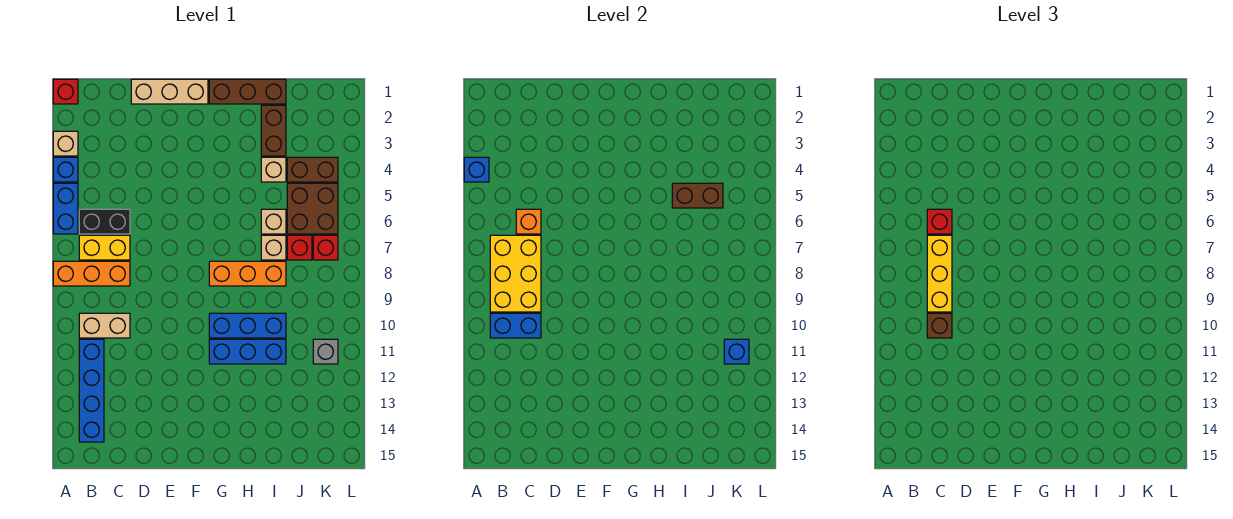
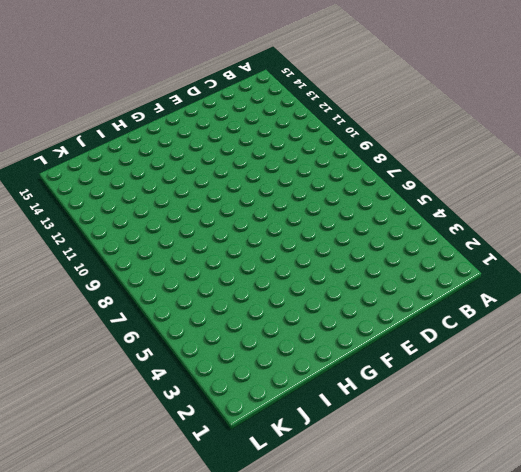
none -> red 1x1 brick [53,79,78,104]
none -> tan 1x1 brick [53,131,78,156]
none -> blue 1x1 brick [53,157,78,182]
none -> blue 1x2 brick [53,183,78,234]

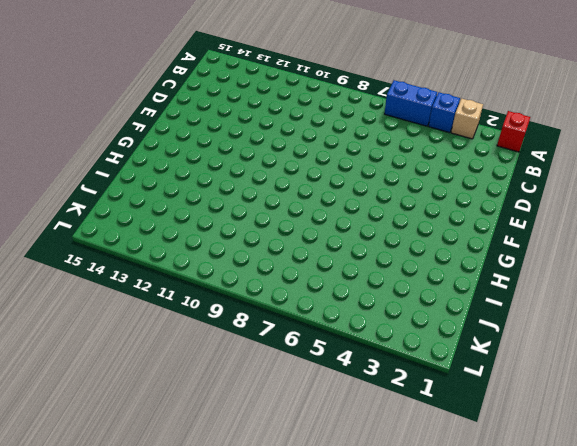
none -> orange 1x3 brick [53,261,130,286]
none -> black 1x2 brick [79,209,130,234]
none -> yellow 1x2 brick [79,235,130,260]
none -> tan 1x2 brick [79,313,130,338]

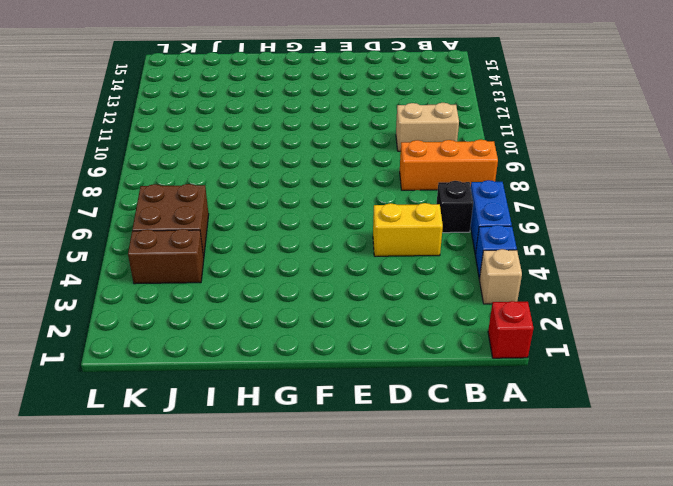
black 1x1 brick [437,181,473,233] -> black 1x2 brick [79,209,130,234]
yellow 1x2 brick [373,203,443,256] -> yellow 1x2 brick moved to [79,235,130,260]
none -> blue 1x4 brick [79,339,104,442]
none -> tan 1x3 brick [131,79,208,104]
none -> brown 1x3 brick [209,79,286,104]
none -> orange 1x3 brick [209,261,286,286]

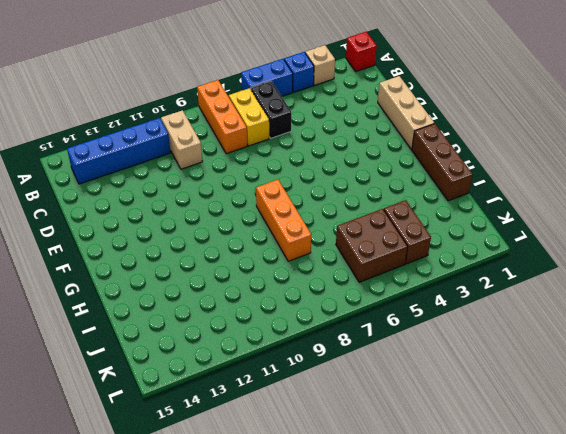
none -> blue 1x3 brick [209,313,286,338]
none -> blue 1x3 brick [209,339,286,364]
none -> brown 1x2 brick [261,105,286,156]
none -> tan 1x1 brick [261,157,286,182]

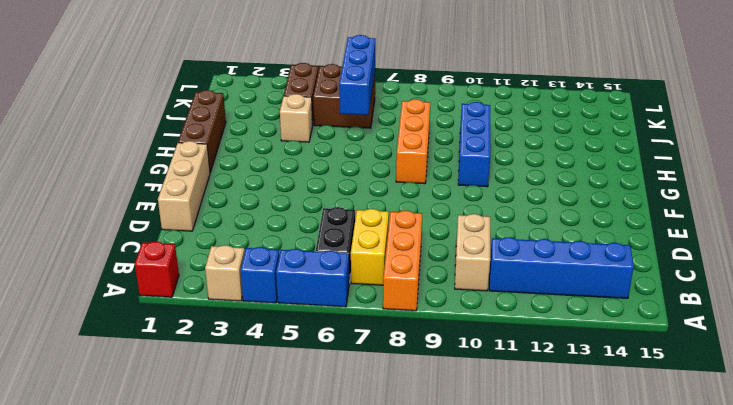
blue 1x3 brick [339,35,375,115] -> blue 1x3 brick moved to [209,339,286,364]
none -> brown 1x2 brick [261,105,286,156]
none -> tan 1x1 brick [261,209,286,234]
none -> tan 1x1 brick [261,235,286,260]
none -> red 1x1 brick [287,235,312,260]

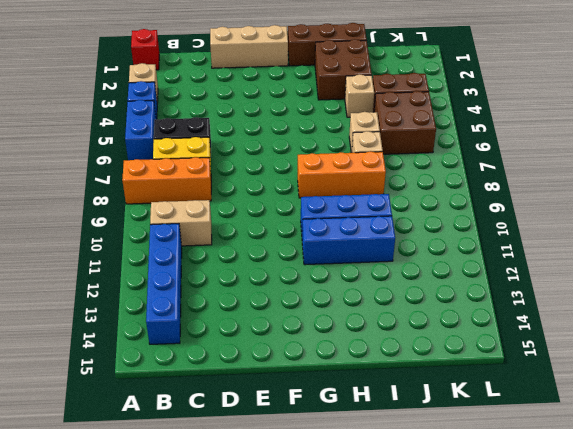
brown 2x2 brick [315,40,372,100] -> brown 1x2 brick [261,105,286,156]
none -> red 1x1 brick [287,235,312,260]
none -> red 1x1 brick [313,235,338,260]
none -> grey 1x1 brick [313,339,338,364]
none -> blue 1x1 brick [464,157,489,182]

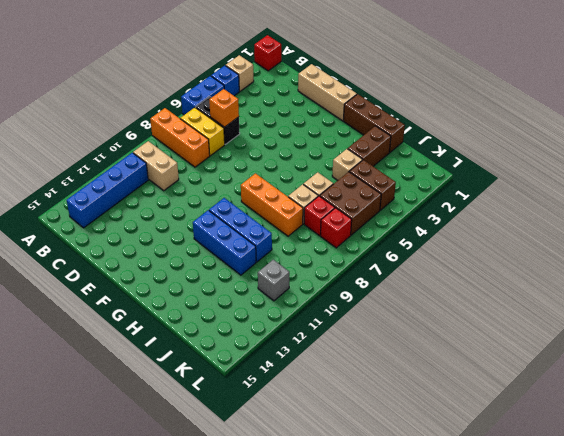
none -> blue 1x1 brick [464,157,489,182]
none -> yellow 2x3 brick [490,235,541,312]
none -> blue 1x2 brick [490,313,541,338]
none -> brown 1x2 brick [672,183,723,208]

